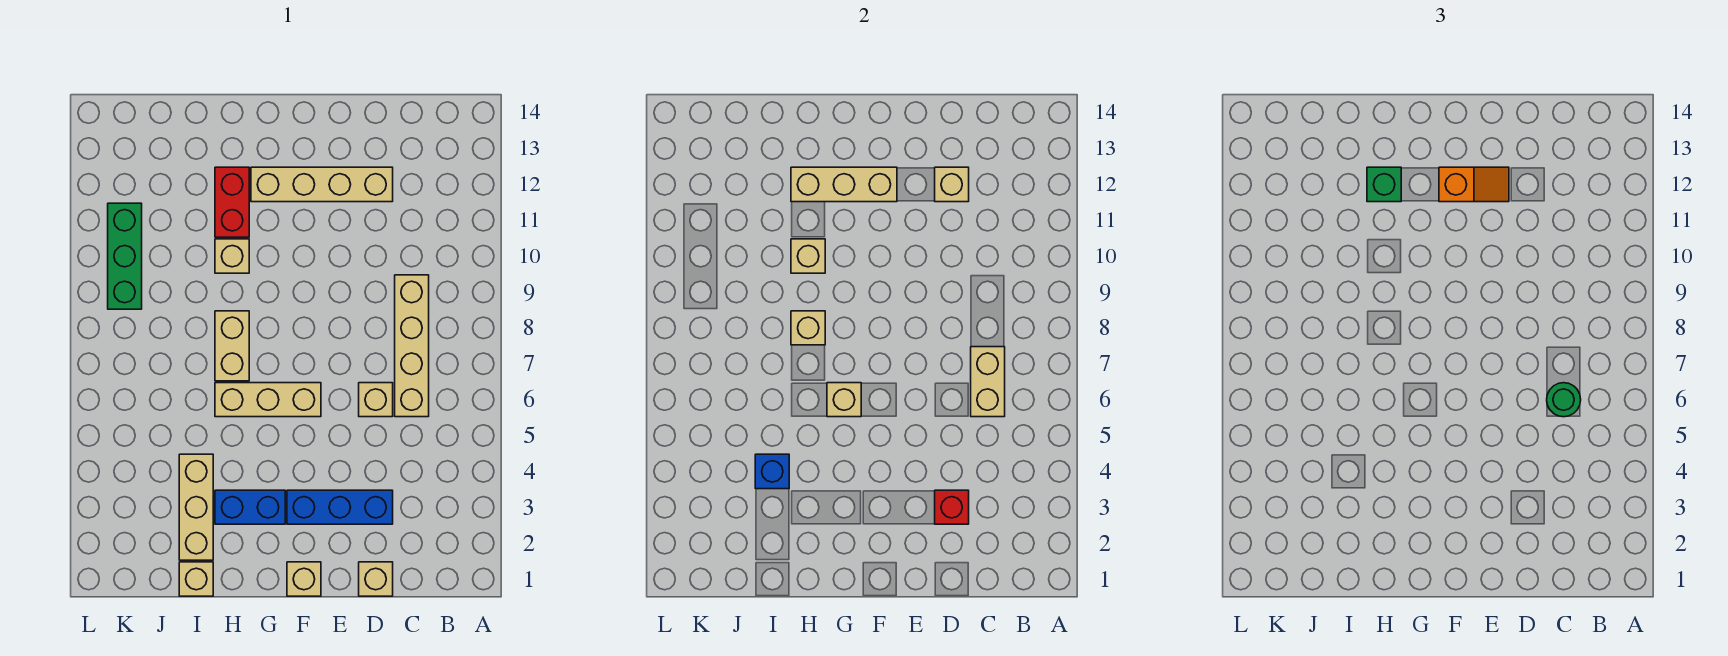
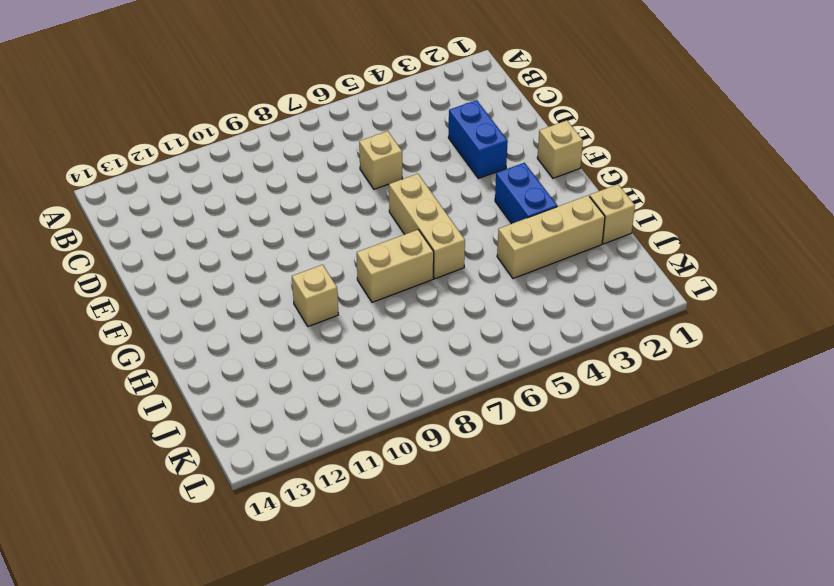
blue 1x2 brick [448,100,508,179] -> blue 1x3 brick [287,490,393,524]
none -> tan 1x4 brick [395,275,429,417]
none -> tan 1x1 brick [359,562,393,596]
none -> tan 1x4 brick [251,167,393,202]

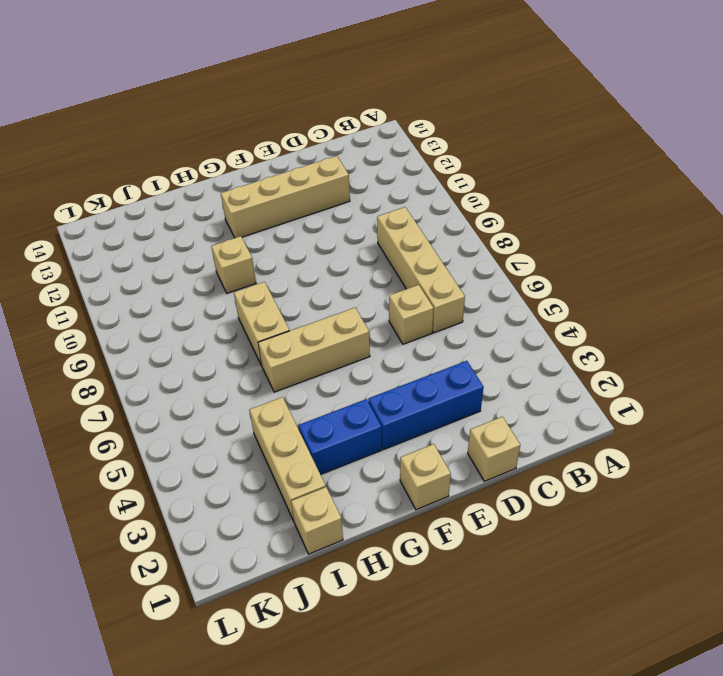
none -> red 1x2 brick [215,167,249,237]
none -> green 1x3 brick [108,203,142,309]
none -> tan 1x2 brick [971,347,1005,417]

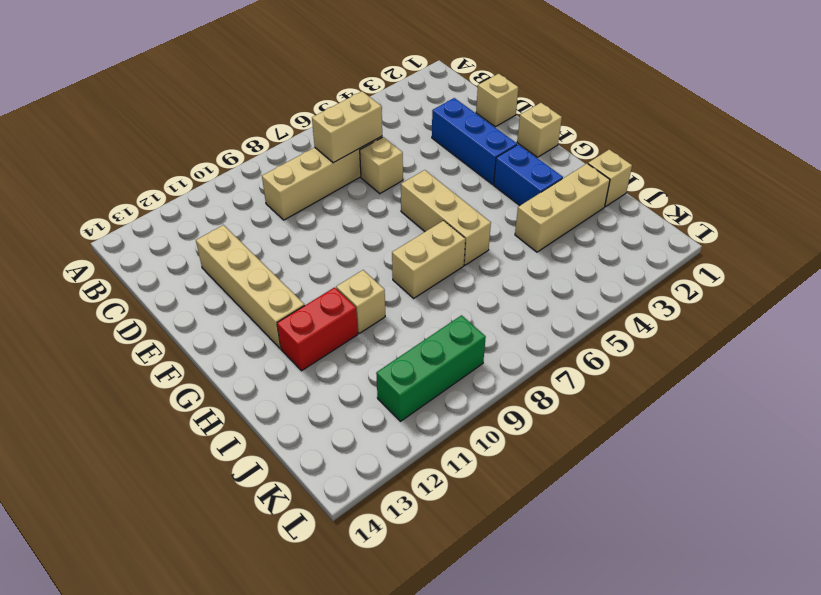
none -> red 1x1 brick [935,490,969,524]
none -> tan 1x1 brick [935,167,969,202]
none -> tan 1x3 brick [791,167,897,202]

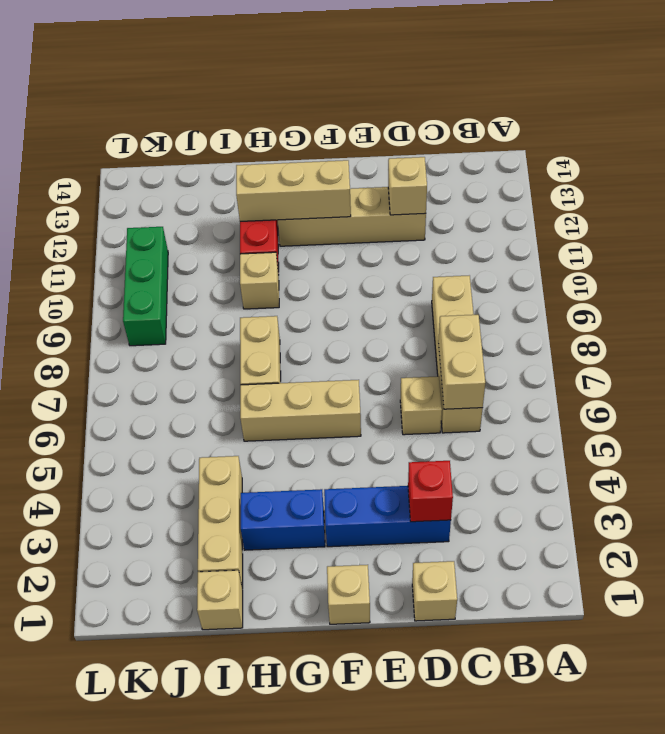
none -> tan 1x1 brick [827,383,861,417]
none -> tan 1x1 brick [791,311,825,345]
none -> tan 1x1 brick [791,239,825,273]

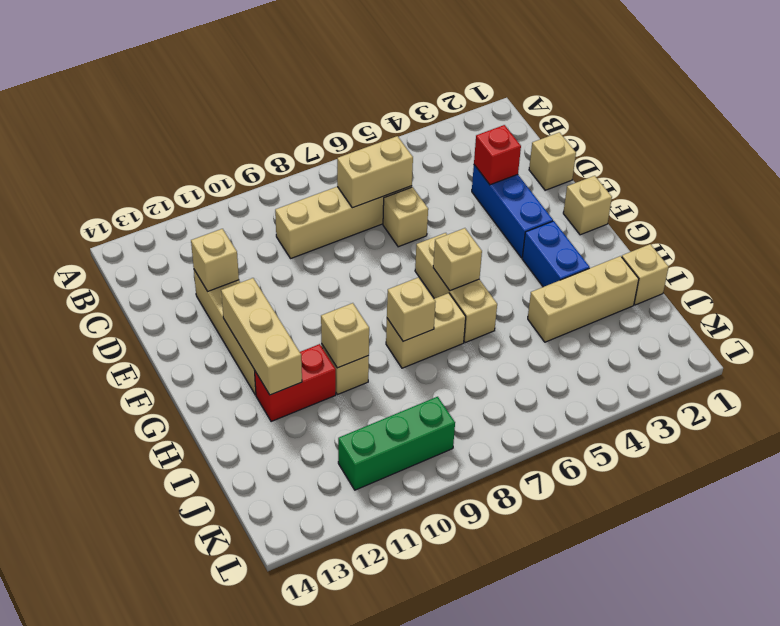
none -> blue 1x1 brick [755,454,789,489]
none -> green 1x1 round brick [1547,383,1581,417]
none -> orange 1x2 slope [1439,167,1509,202]

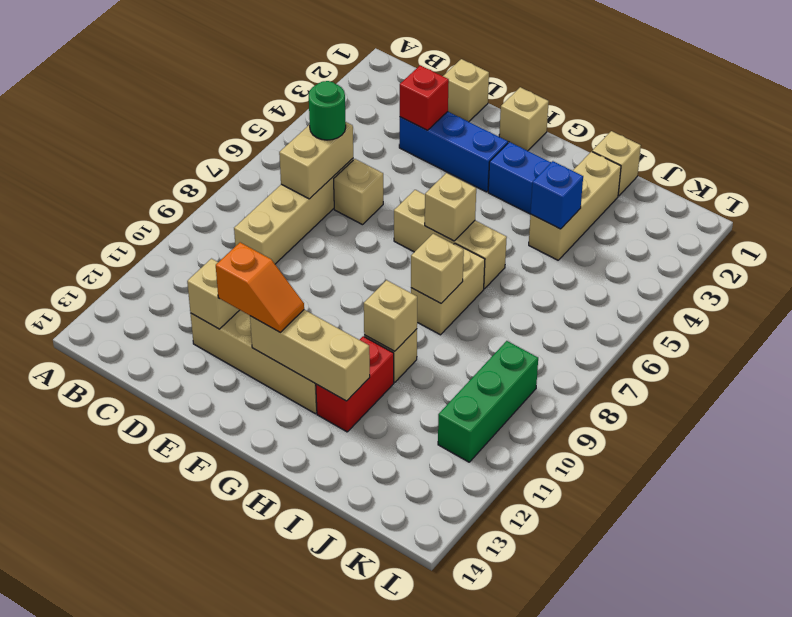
orange 1x2 slope [216,242,304,332] -> orange 1x2 slope turned to [1439,167,1509,202]
none -> green 1x1 brick [1367,167,1401,202]

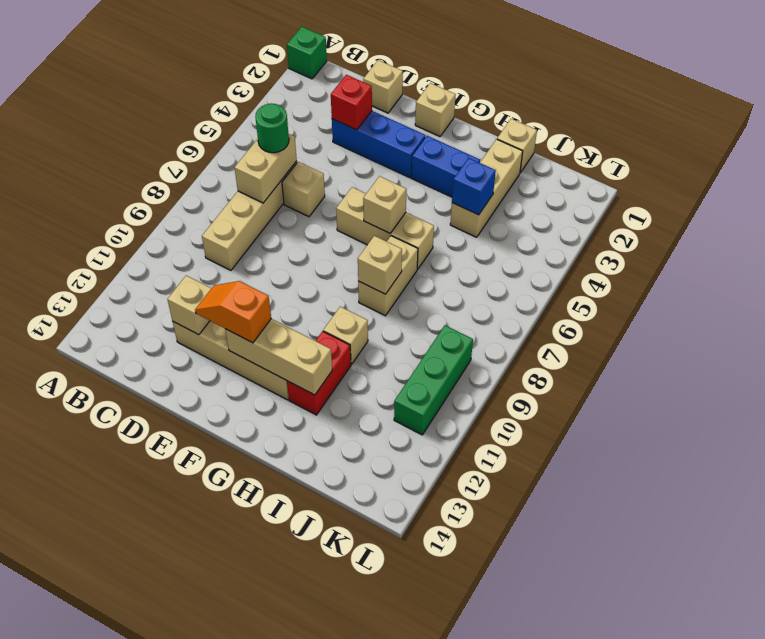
green 1x1 brick [287,27,327,79] -> green 1x1 brick moved to [1367,167,1401,202]
none -> tan 1x1 brick [791,239,825,273]

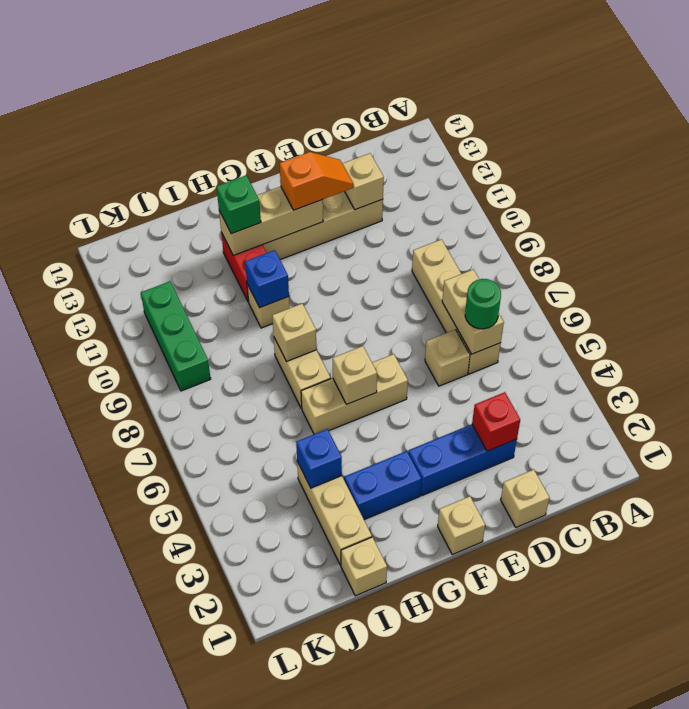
blue 1x1 brick [245,250,289,308] -> tan 1x1 brick [791,239,825,273]

